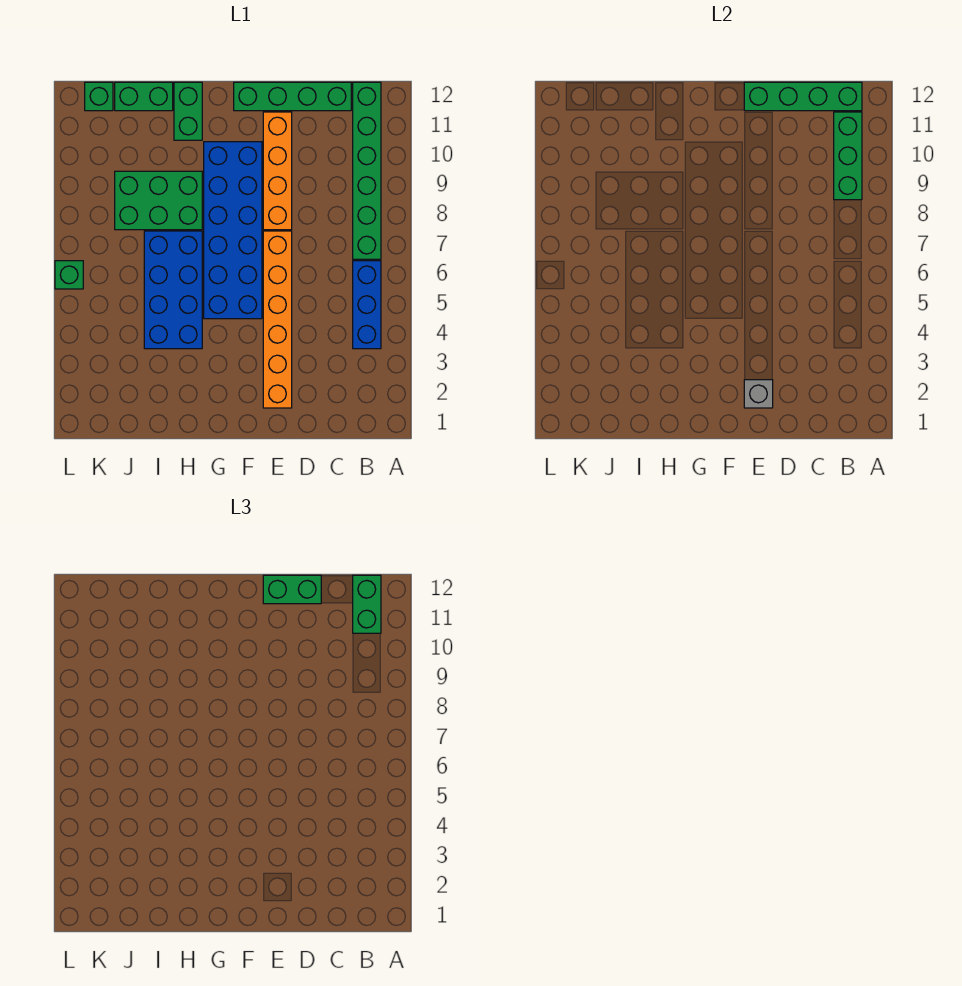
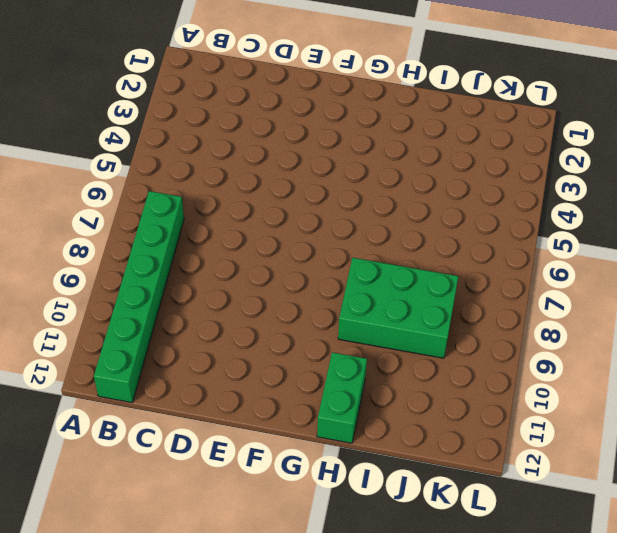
none -> blue 1x3 brick [353,261,381,349]
none -> green 1x4 brick [234,82,351,111]
none -> orange 1x6 brick [263,231,292,408]

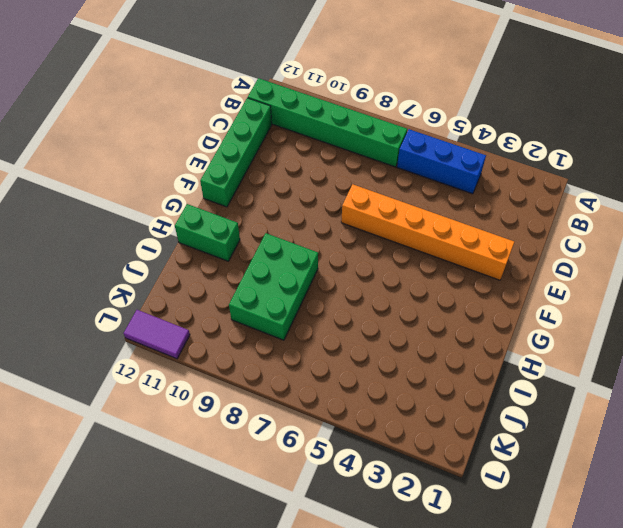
purple 1x2 tile [124,310,190,359] -> none
none -> orange 1x4 brick [263,112,292,230]
none -> blue 2x6 brick [204,142,262,319]
none -> blue 2x4 brick [144,231,202,349]

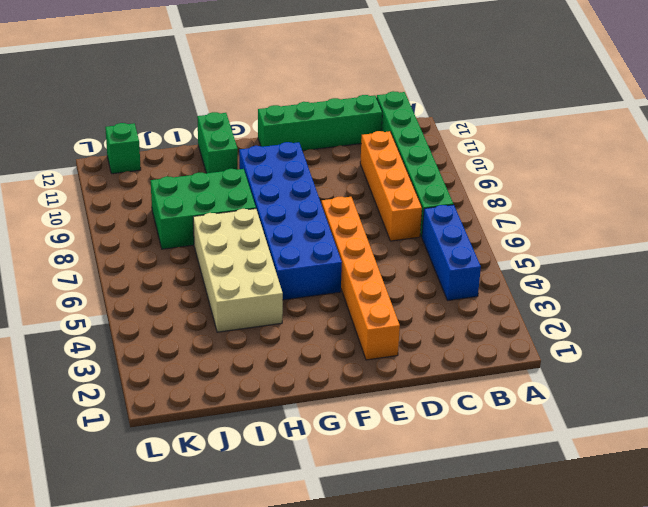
orange 1x4 brick [360,131,422,241] -> orange 1x4 brick moved to [263,112,292,230]
tan 2x4 brick [193,209,283,332] -> blue 2x4 brick [144,231,202,349]
none -> green 1x2 brick [115,82,173,111]
none -> green 1x1 brick [55,261,83,289]
none -> green 1x3 brick [834,112,862,200]

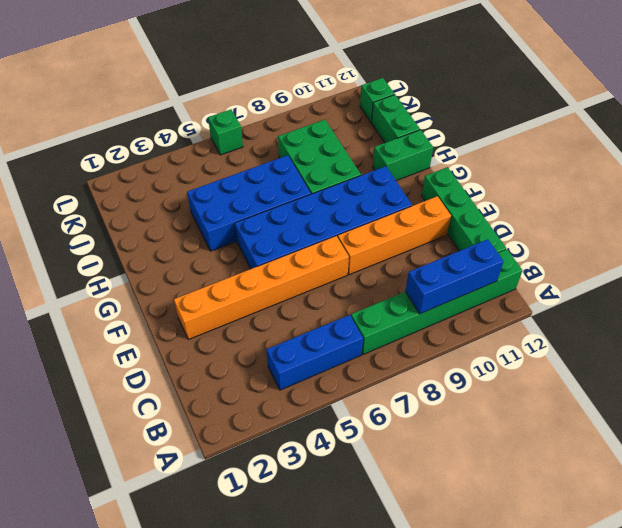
blue 1x3 brick [405,239,503,314] -> green 1x3 brick [834,112,862,200]
none -> green 1x4 brick [744,82,862,111]
none -> grey 1x1 brick [744,380,773,408]
none -> green 1x2 brick [353,575,381,633]

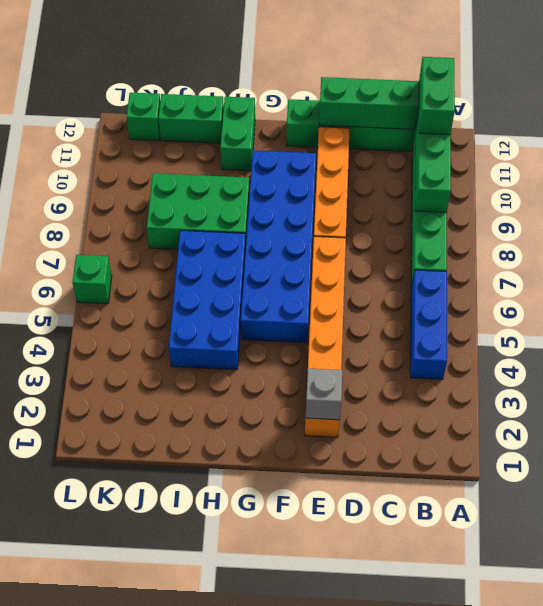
none -> green 1x2 brick [263,575,321,604]

